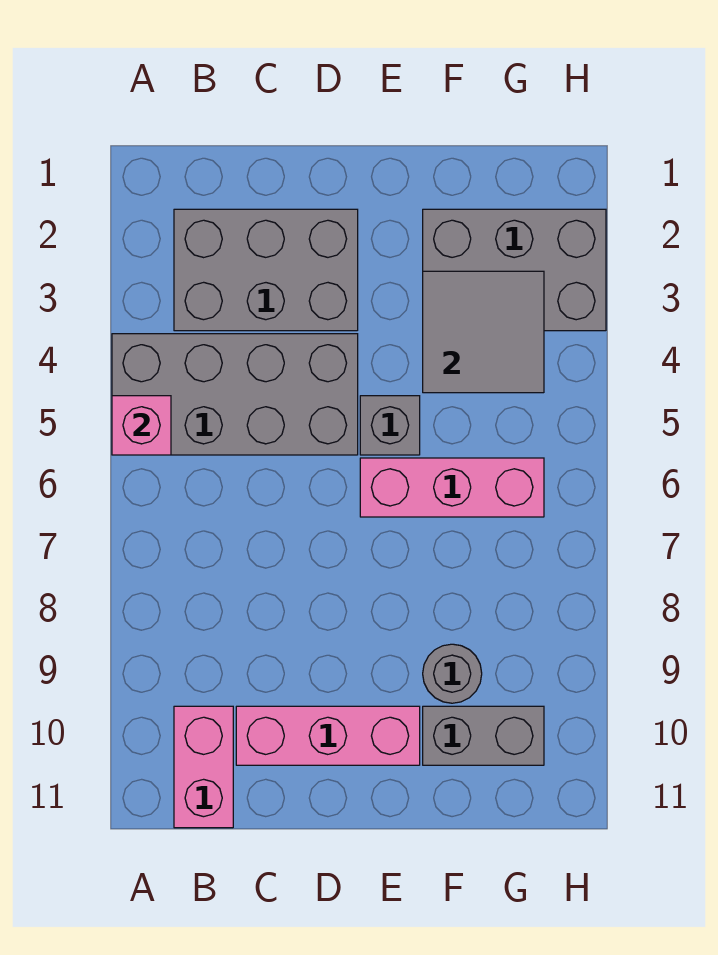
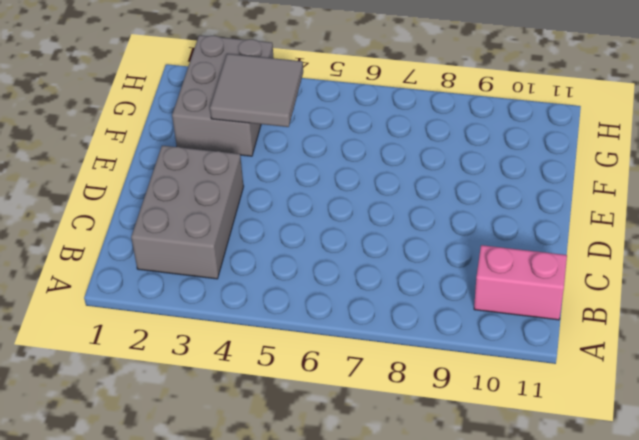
none -> grey 2x4 brick [112,334,358,455]
none -> pink 1x3 brick [236,706,420,765]

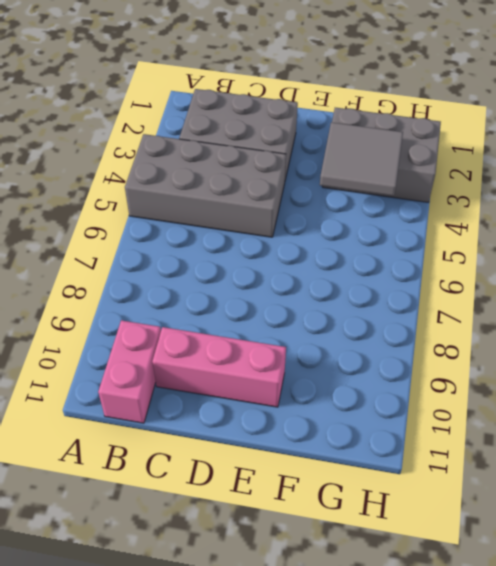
none -> grey 1x1 brick [360,396,420,455]
none -> pink 1x3 brick [360,458,544,517]

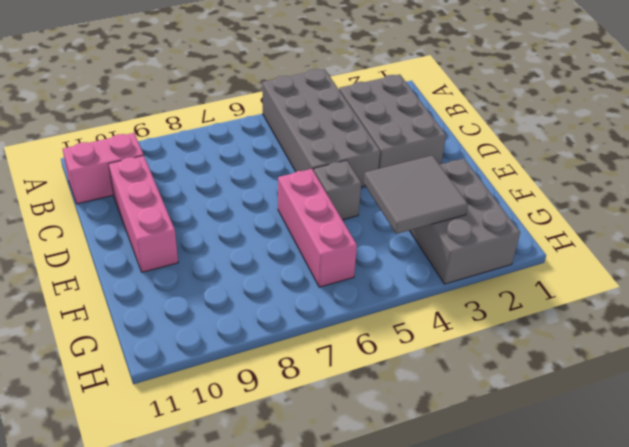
none -> grey 1x1 round brick [423,644,482,703]
none -> grey 1x2 brick [423,706,544,765]

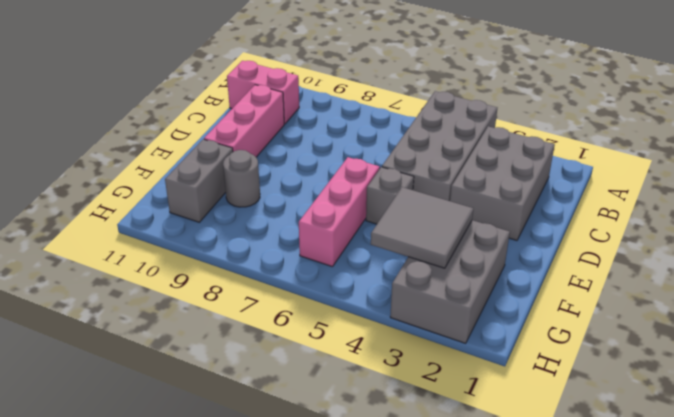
none -> pink 1x1 brick [112,396,171,455]

